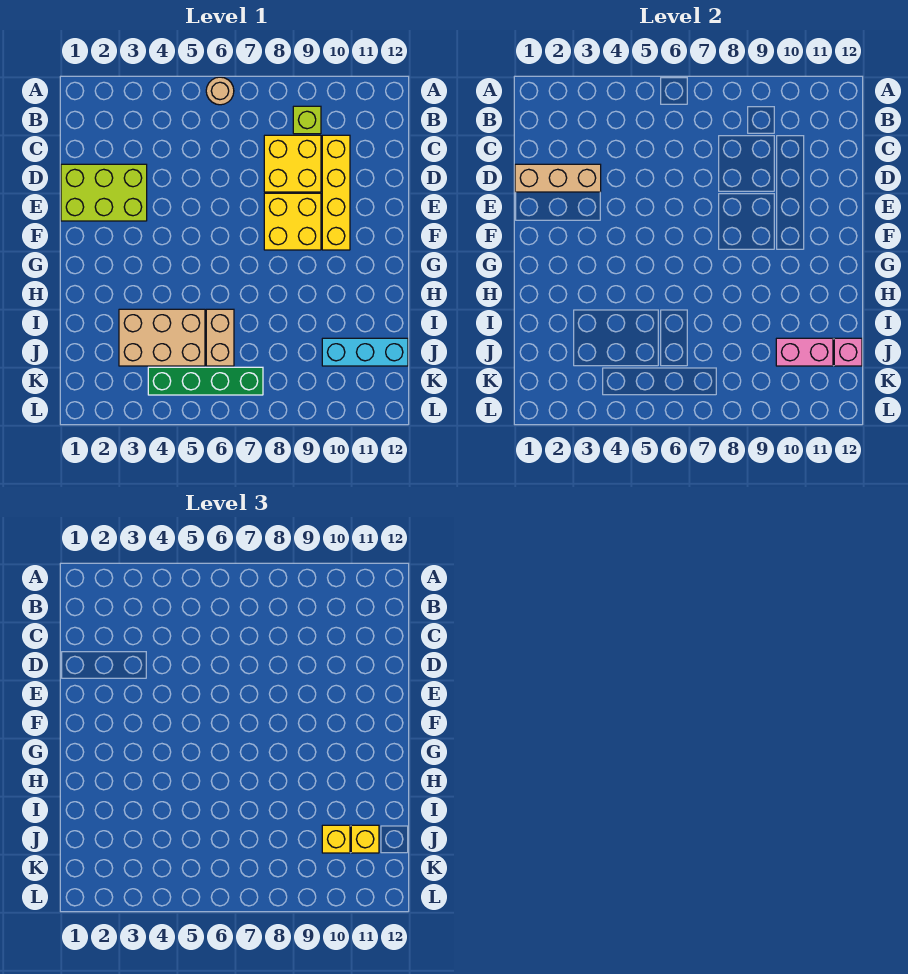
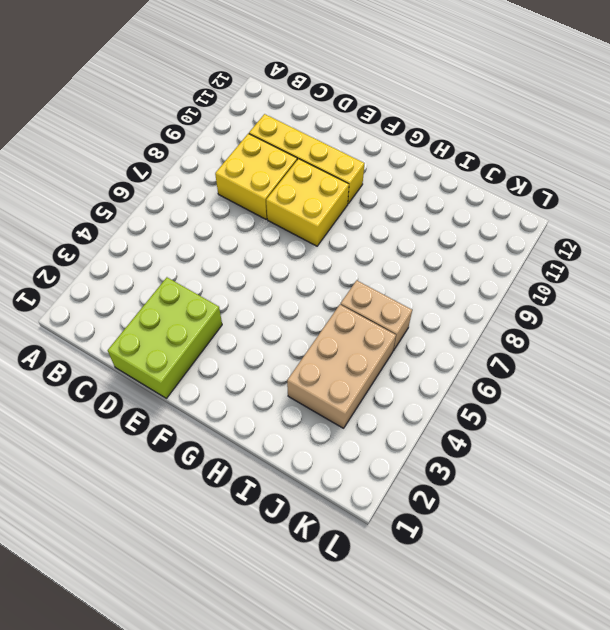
none -> tan 1x1 round brick [206,77,234,105]
none -> lime 1x1 brick [293,106,321,134]
none -> cyan 1x3 brick [322,338,408,366]

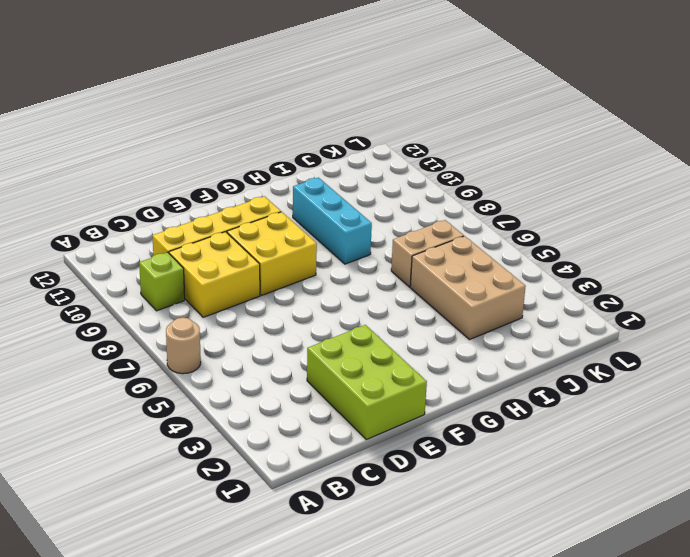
cyan 1x3 brick [293,178,372,264] -> cyan 1x3 brick moved to [322,338,408,366]
none -> green 1x4 brick [148,367,263,395]
none -> tan 1x3 brick [515,164,601,192]
none -> pink 1x2 brick [776,338,833,366]

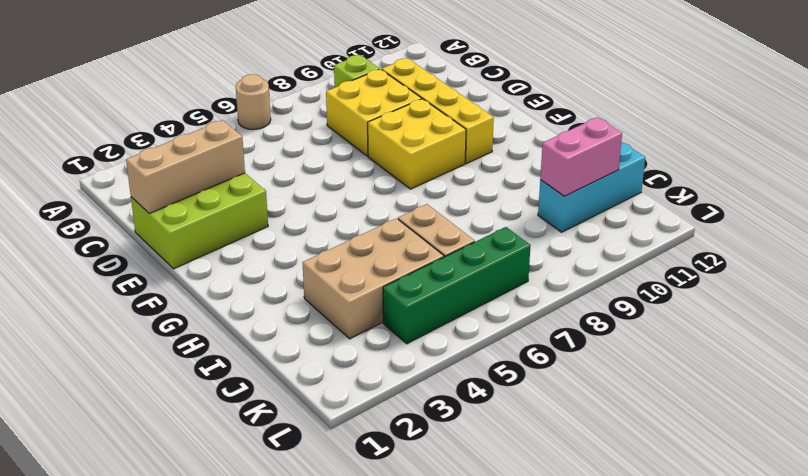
none -> pink 1x1 brick [834,338,862,366]
none -> yellow 1x1 brick [322,825,350,853]
none -> yellow 1x1 brick [351,825,379,853]

